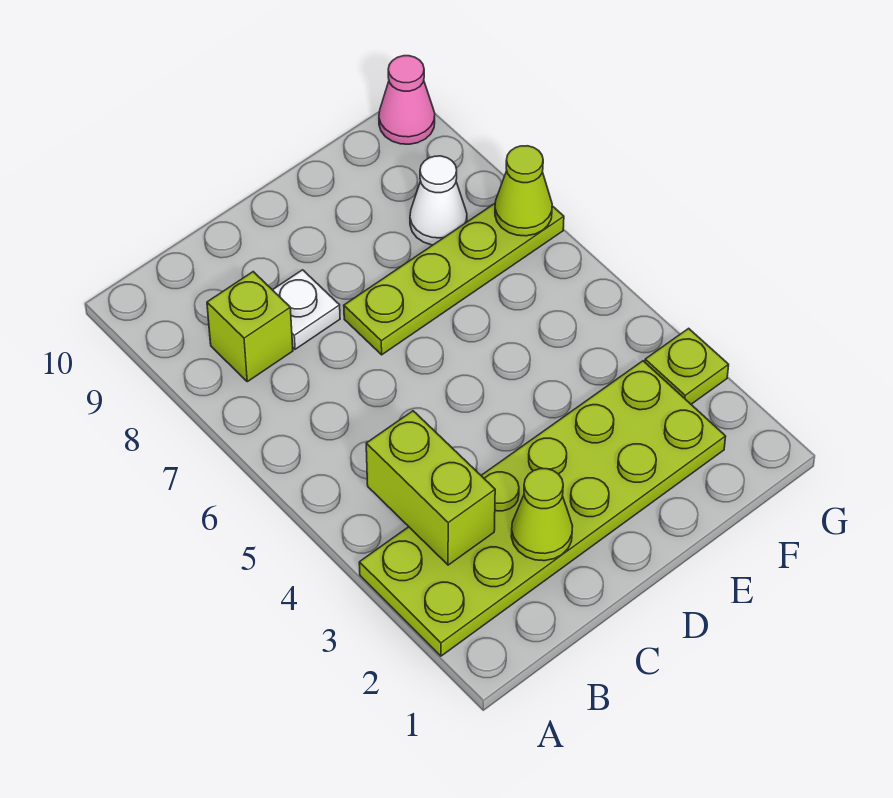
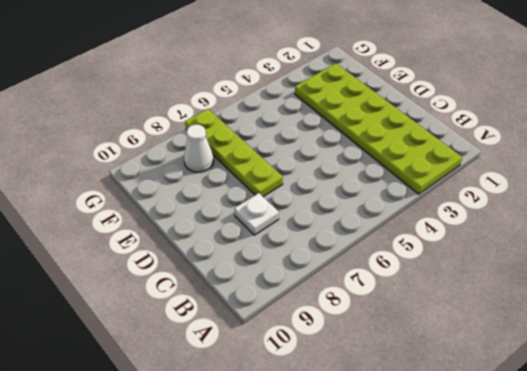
none -> lime 1x1 brick [207,272,293,382]
none -> lime 1x1 plate [645,328,729,404]

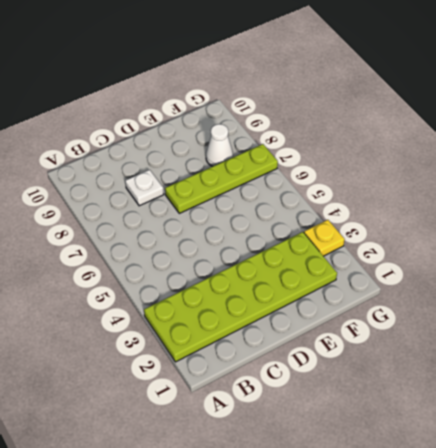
yellow 1x1 plate [304,220,345,256] -> lime 1x1 plate [645,328,729,404]
none -> lime 1x1 brick [207,272,293,382]
none -> pink 1x1 cone [379,56,435,144]

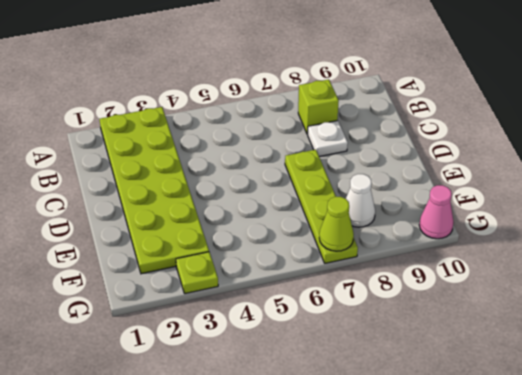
none -> lime 1x2 brick [366,411,495,565]
none -> lime 1x1 cone [511,469,573,561]

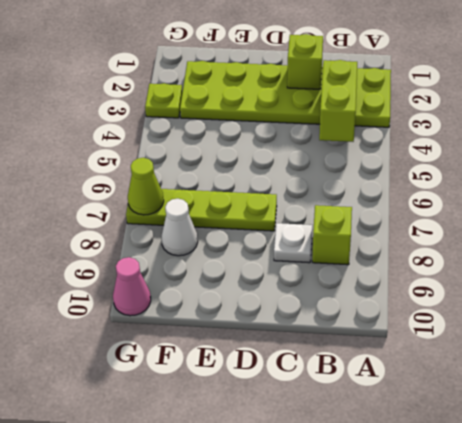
lime 1x1 brick [287,34,323,89] -> lime 1x1 cone [511,469,573,561]

